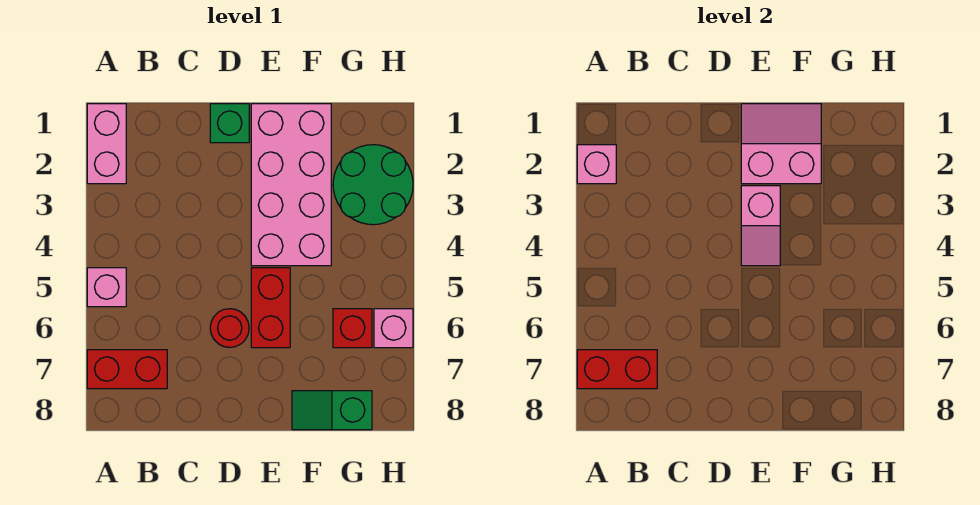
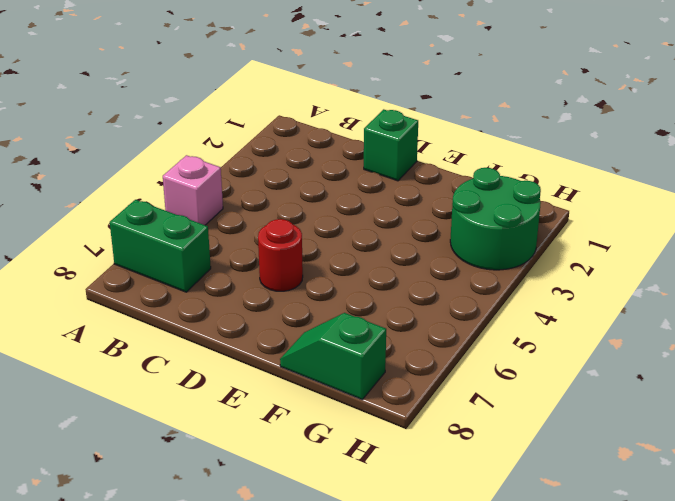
green 1x2 brick [110,200,211,292] -> red 1x2 brick [87,350,167,389]
none -> pink 1x2 brick [87,104,126,184]
none -> pink 2x4 brick [251,104,331,266]
none -> red 1x2 brick [251,268,290,348]

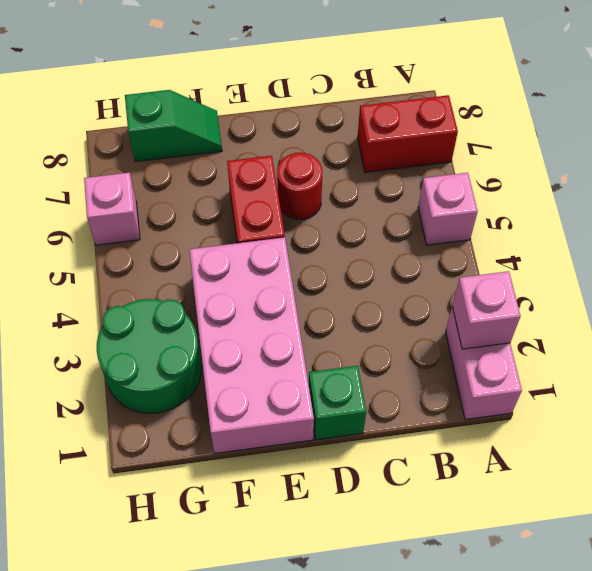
none -> red 1x1 brick [333,309,372,348]
none -> red 1x2 brick [577,350,657,389]
none -> pink 2x2 slope [741,104,821,184]

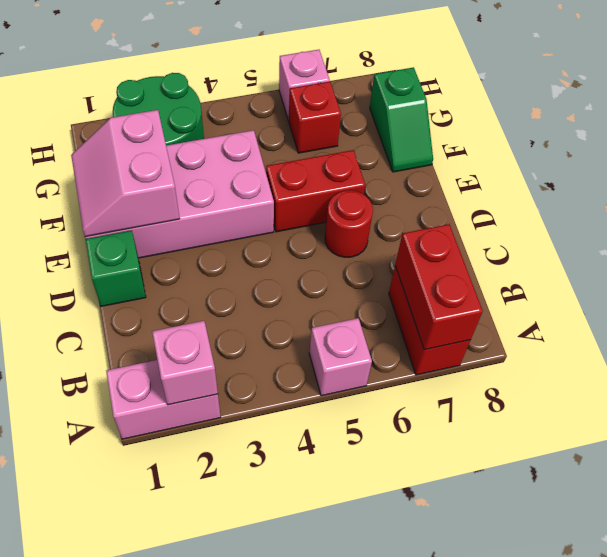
none -> pink 1x2 slope [741,186,780,266]

